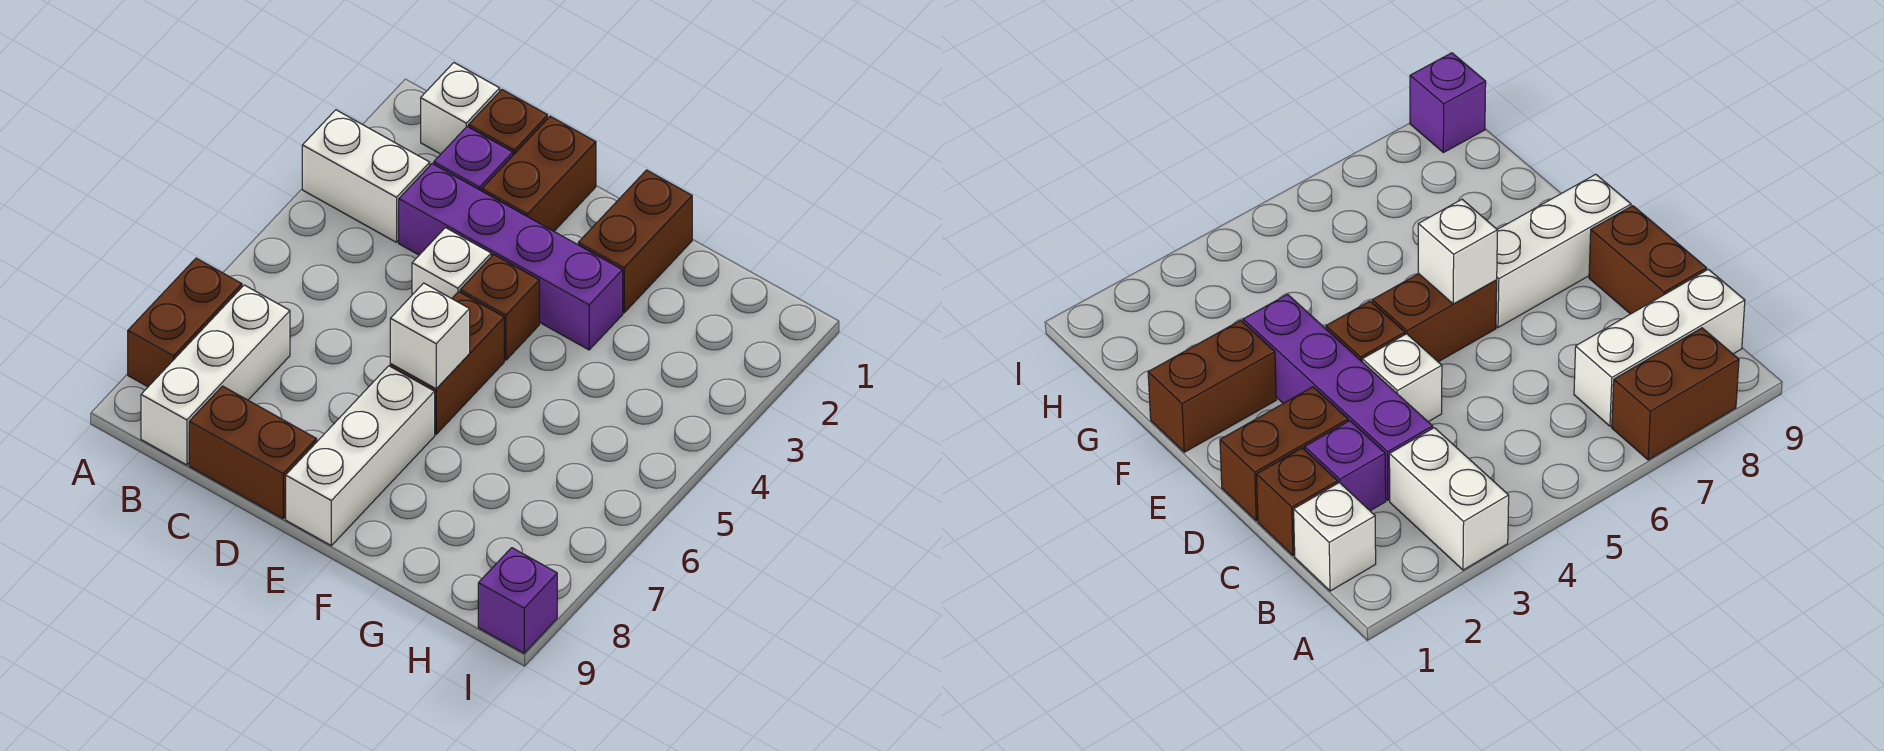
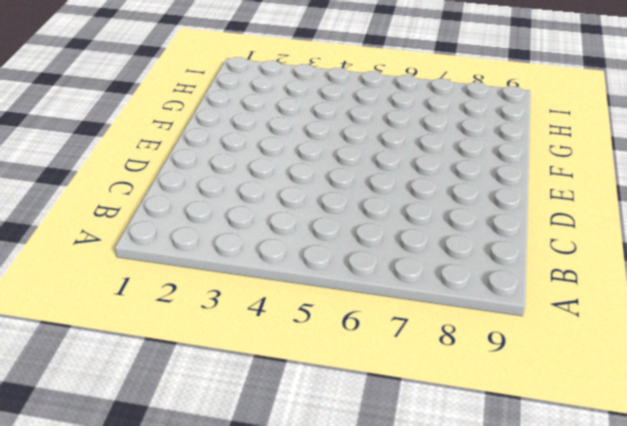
none -> white 1x2 brick [302,110,430,242]
none -> brown 1x2 brick [128,258,242,387]
none -> white 1x1 brick [421,63,500,154]

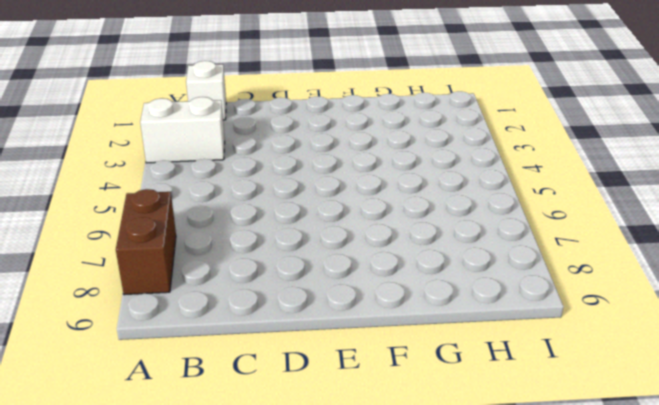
none -> white 1x3 brick [141,285,290,465]
none -> brown 1x1 brick [469,90,548,155]
none -> purple 1x1 brick [434,127,513,191]

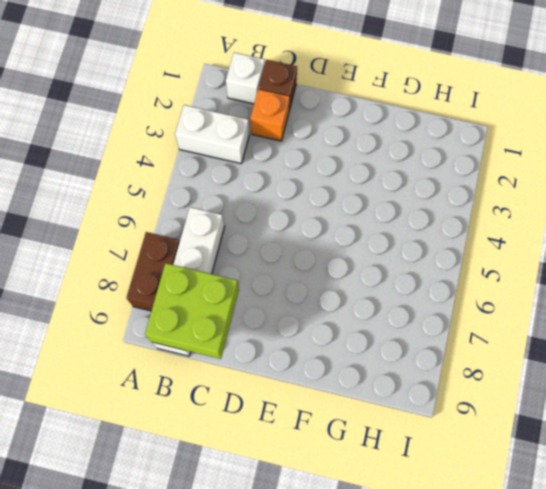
white 1x4 brick [152,207,225,356] -> white 1x3 brick [141,285,290,465]
lime 2x2 brick [145,263,239,359] -> none
orange 1x1 brick [250,89,289,141] -> purple 1x1 brick [434,127,513,191]
none -> purple 1x4 brick [399,164,623,350]
none -> brown 1x2 brick [189,386,317,519]
none -> brown 1x2 brick [482,116,596,231]

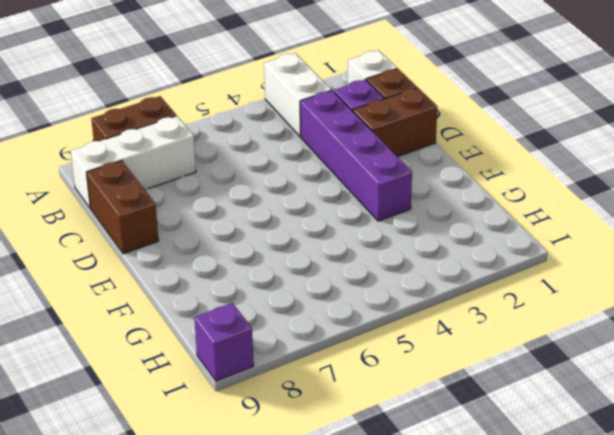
none -> white 1x1 brick [412,228,491,299]
none -> brown 1x1 brick [460,255,539,360]
none -> brown 1x2 brick [390,292,504,434]

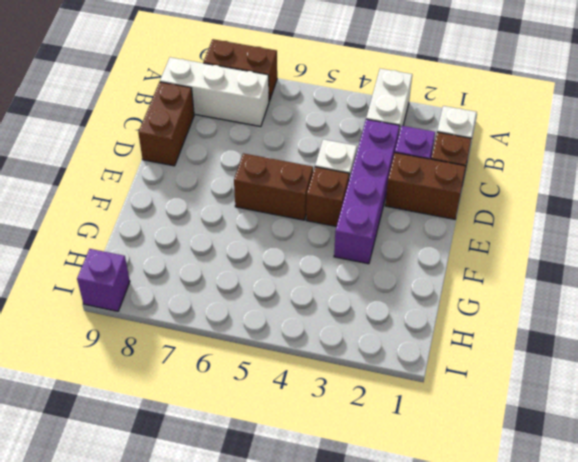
none -> white 1x3 brick [286,366,435,545]
none -> brown 1x2 brick [578,170,692,313]
none -> white 1x1 brick [390,283,470,389]

